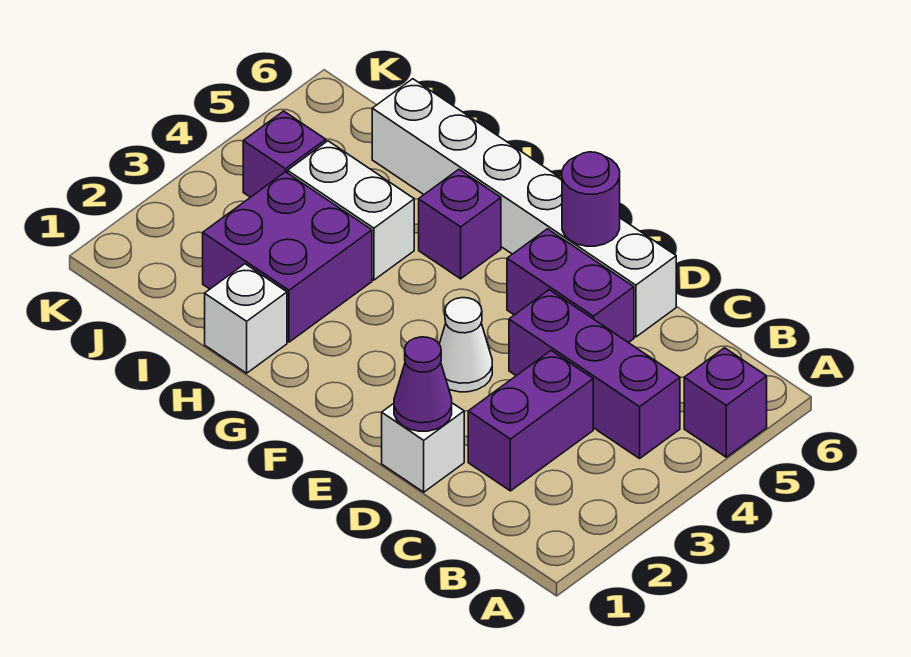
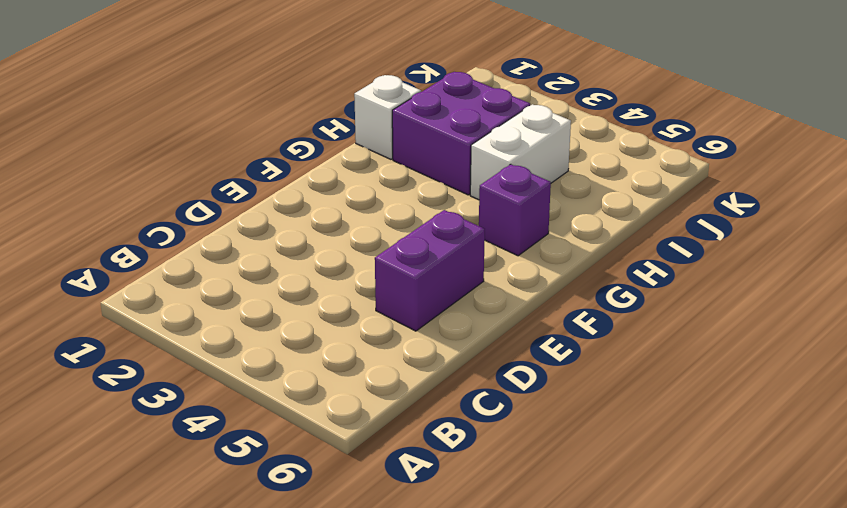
none -> purple 1x1 brick [684,348,767,457]
none -> purple 1x3 brick [509,290,680,458]
none -> purple 1x2 brick [468,351,593,491]

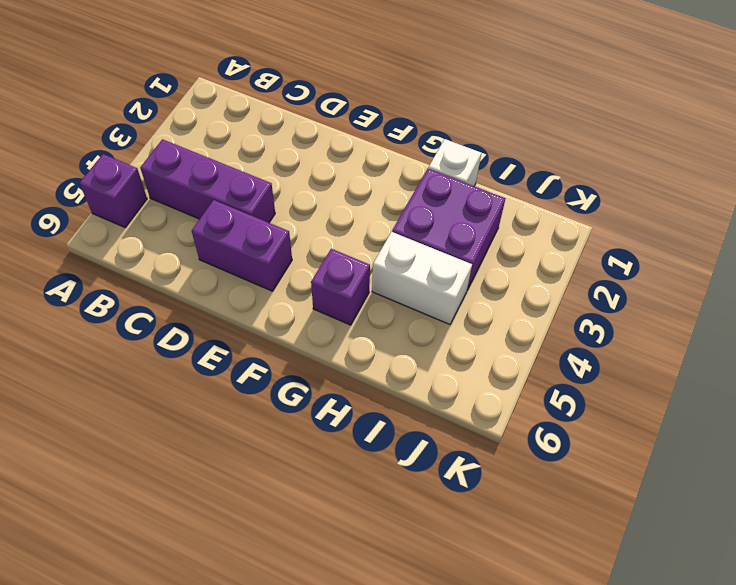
none -> purple 1x2 brick [468,351,593,491]
none -> white 1x1 brick [382,403,464,492]
none -> white 1x6 brick [372,79,676,337]

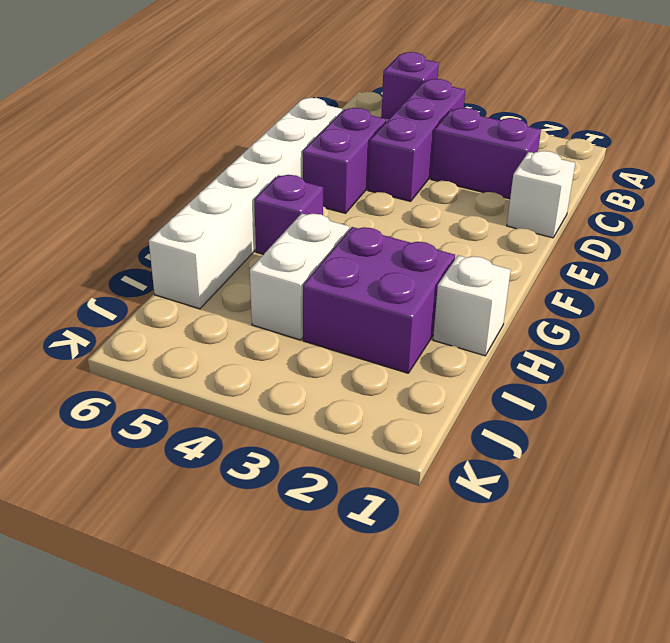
none -> white 1x1 cone [439,298,492,392]
none -> purple 1x1 brick [243,111,326,197]
none -> purple 1x1 cone [394,337,452,431]

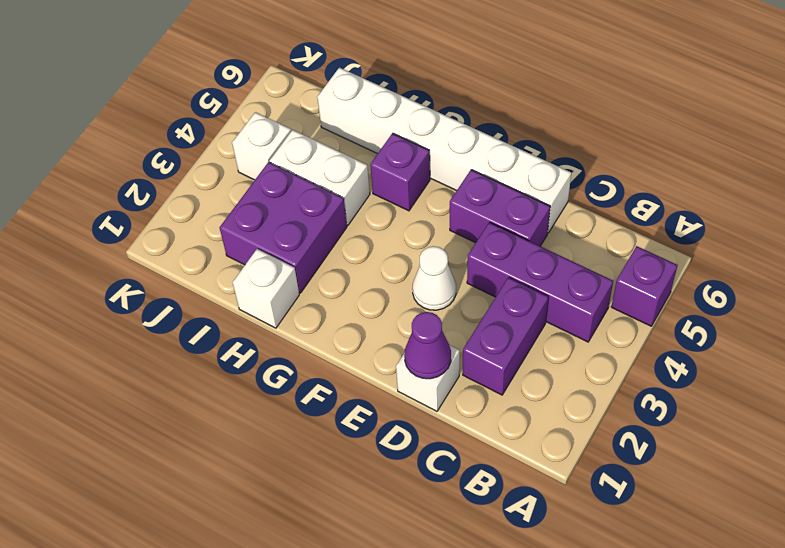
white 1x1 brick [232,112,291,180] -> purple 1x1 brick [243,111,326,197]
none -> purple 1x1 round brick [562,152,620,246]

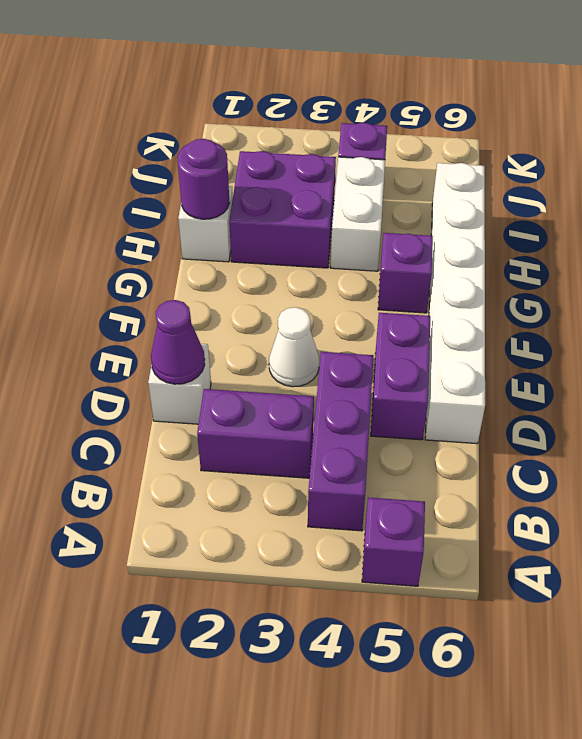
purple 1x1 round brick [177,139,230,219] -> purple 1x1 round brick moved to [562,152,620,246]

